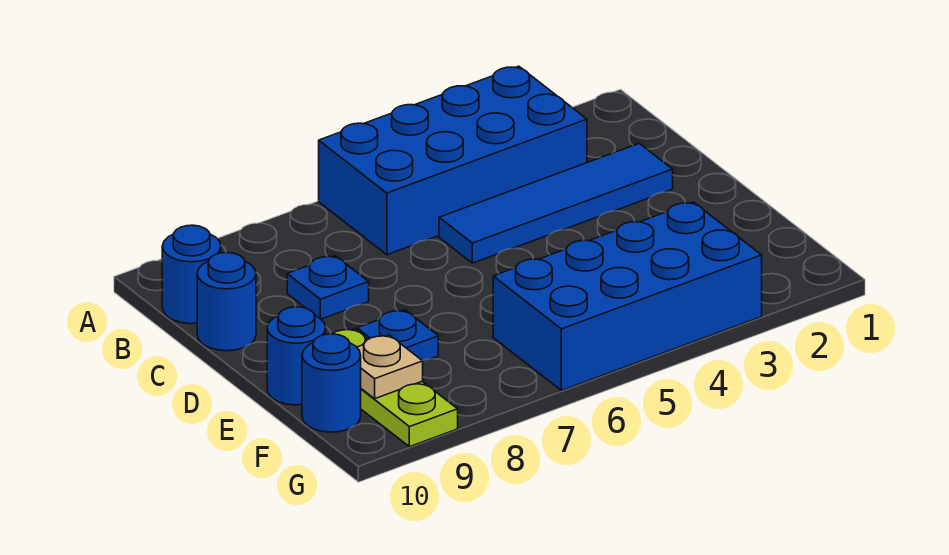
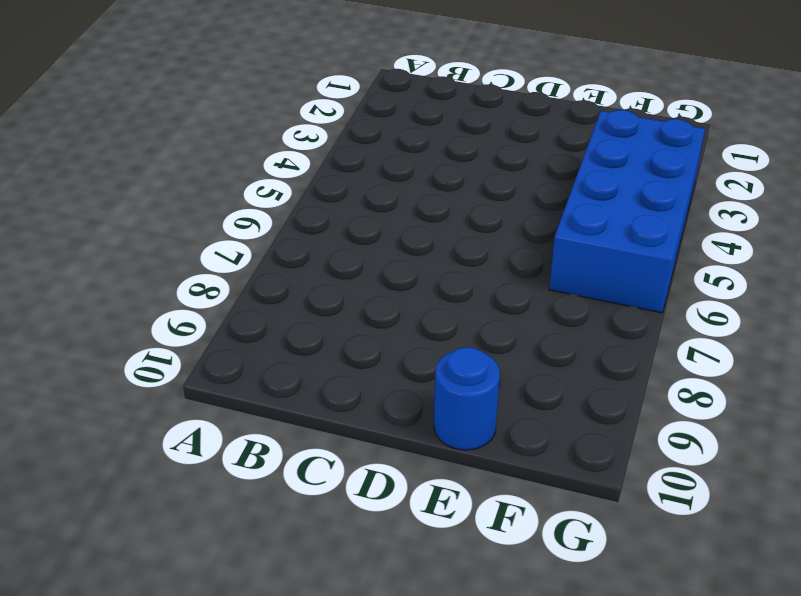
none -> blue 2x4 brick [319,66,587,255]
none -> blue 1x1 round brick [162,225,221,324]

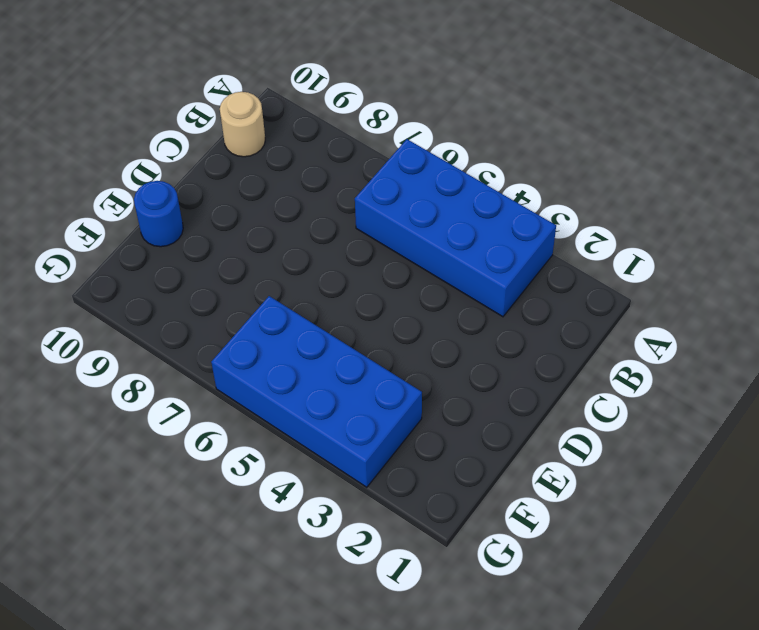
tan 1x1 round brick [220,92,265,157] -> blue 1x1 round brick [162,225,221,324]
none -> blue 1x4 tile [439,143,673,263]
none -> blue 1x1 plate [287,256,369,319]

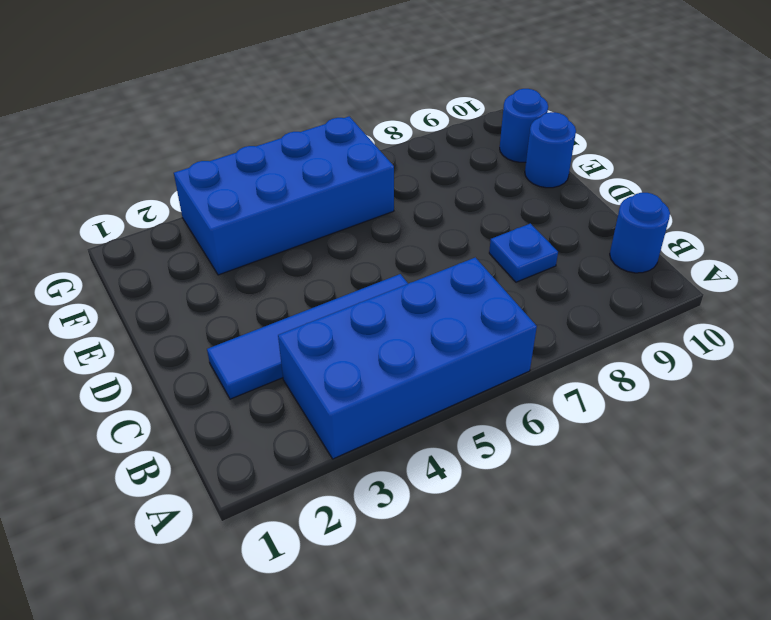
none -> blue 1x1 round brick [197,253,256,351]
none -> blue 1x1 plate [357,310,438,361]

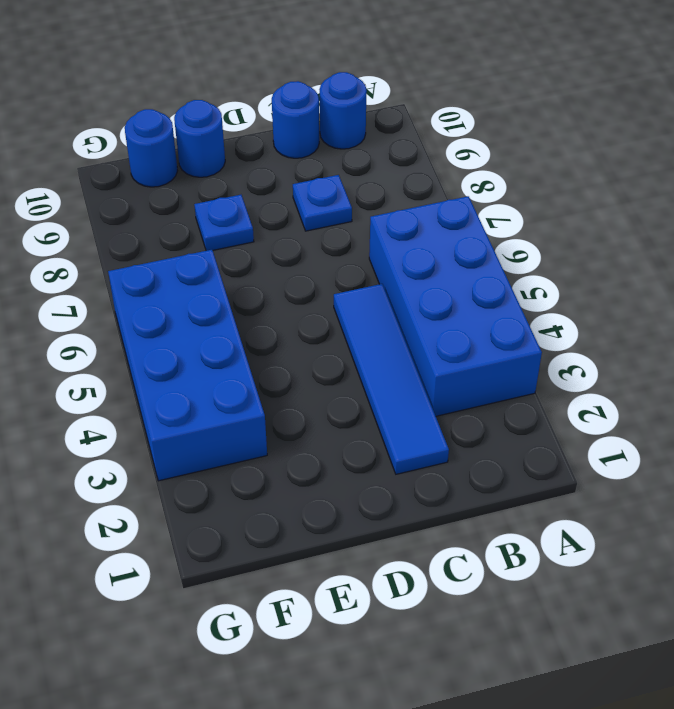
none -> lime 1x3 plate [333,329,458,447]
none -> tan 1x1 plate [357,335,423,399]

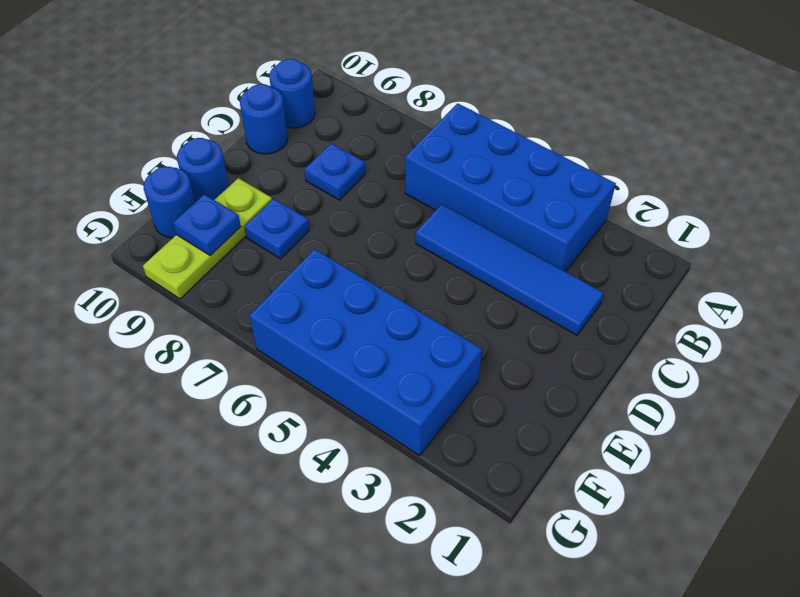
blue 1x1 plate [173,194,241,256] -> tan 1x1 plate [357,335,423,399]

